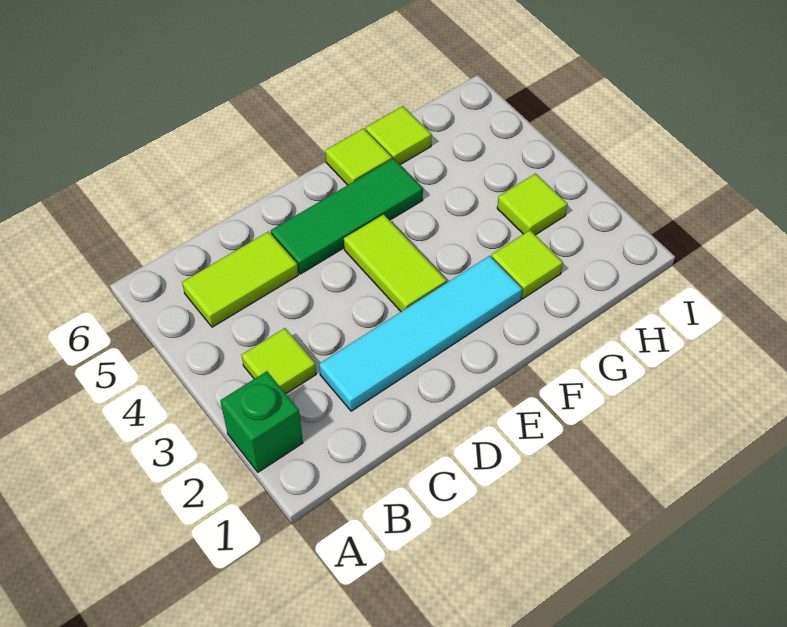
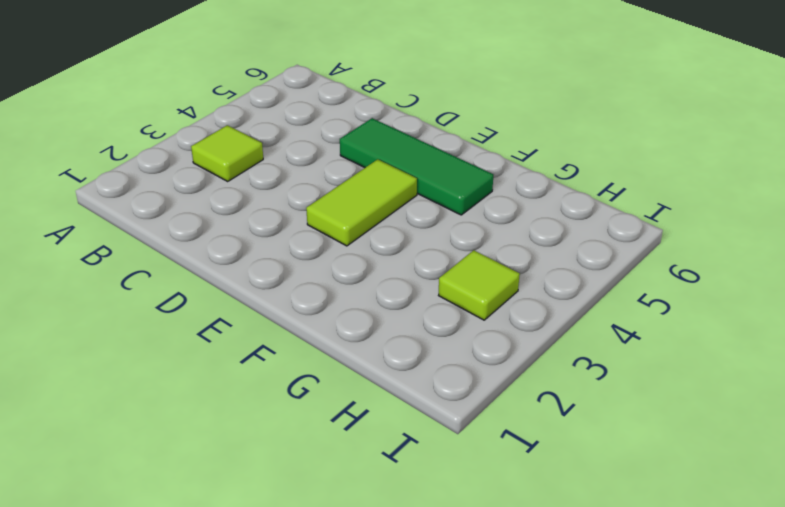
none -> green 1x1 brick [220,371,303,472]
none -> lime 1x2 tile [182,232,298,327]

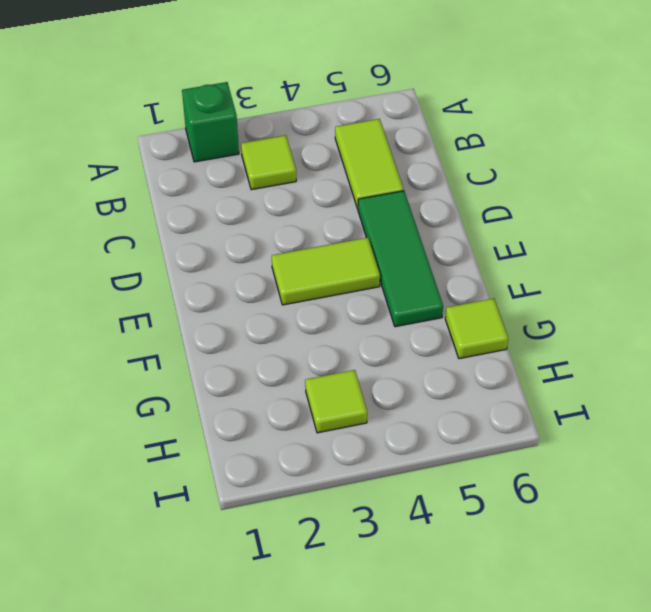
none -> cyan 1x4 tile [319,256,522,411]
none -> lime 1x1 tile [325,128,392,185]

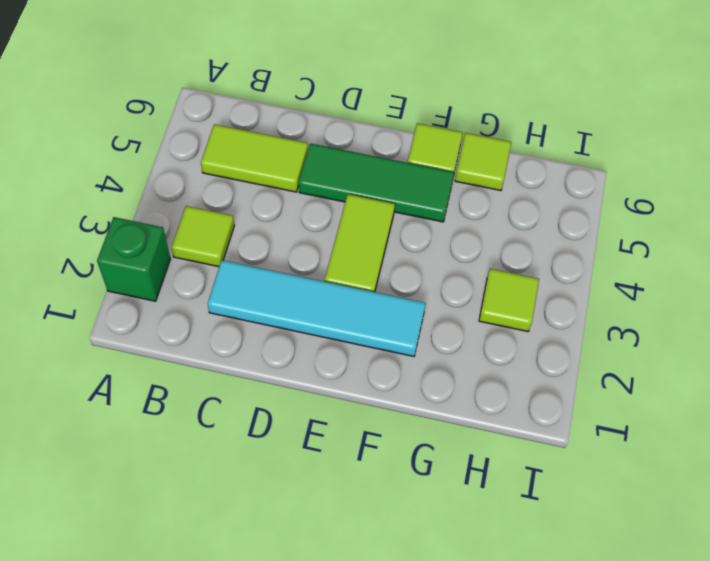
none -> lime 1x1 tile [491,230,563,299]

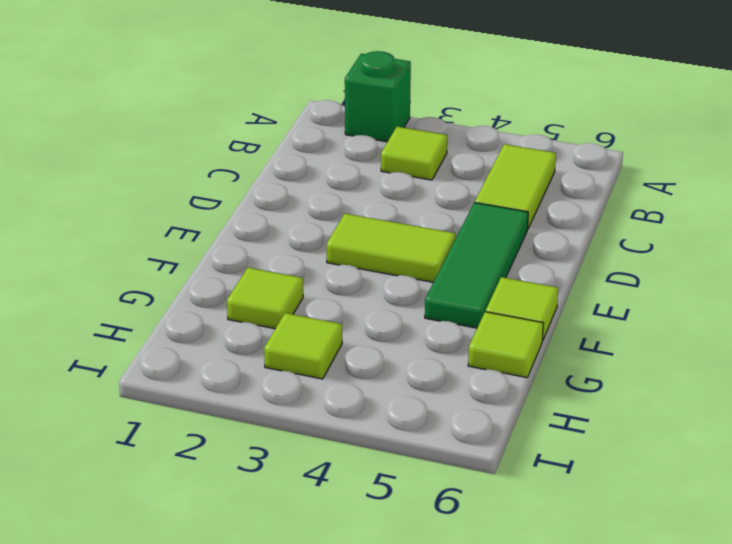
none -> cyan 1x4 tile [319,256,522,411]

